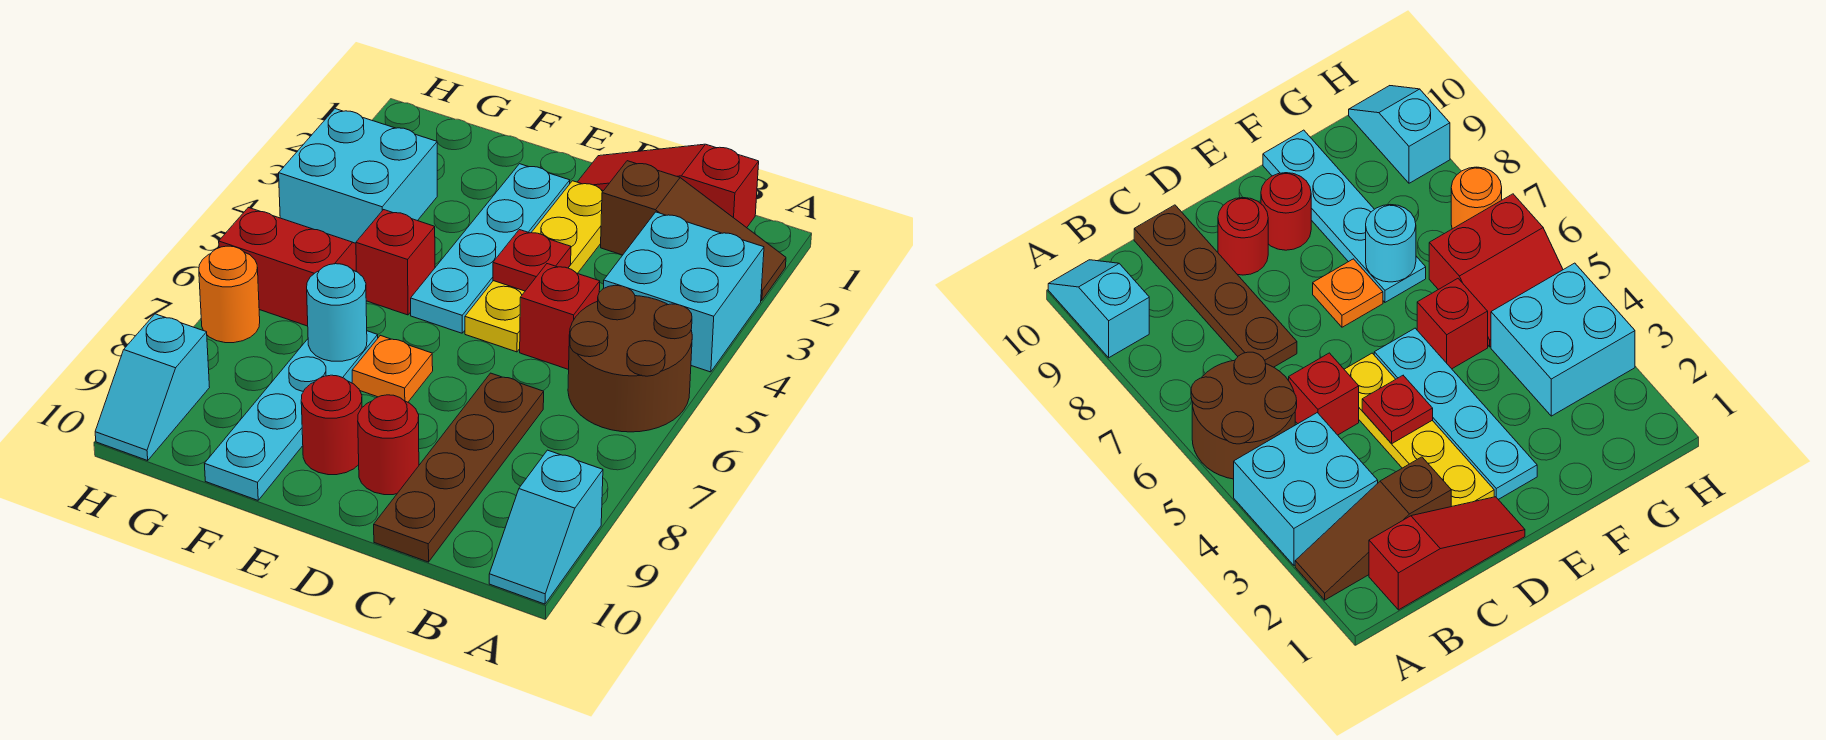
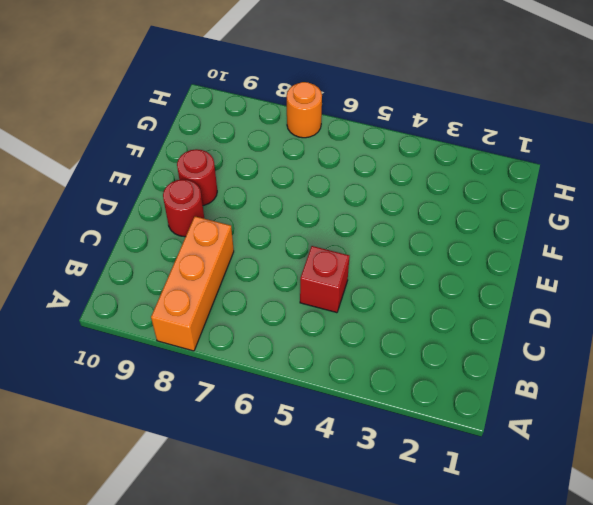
orange 1x3 brick [151,216,234,351] -> brown 1x4 plate [374,373,544,562]
none -> brown 1x3 slope [601,161,786,301]
none -> cyan 2x2 brick [603,212,764,372]
none -> brown 2x2 round brick [568,285,692,432]

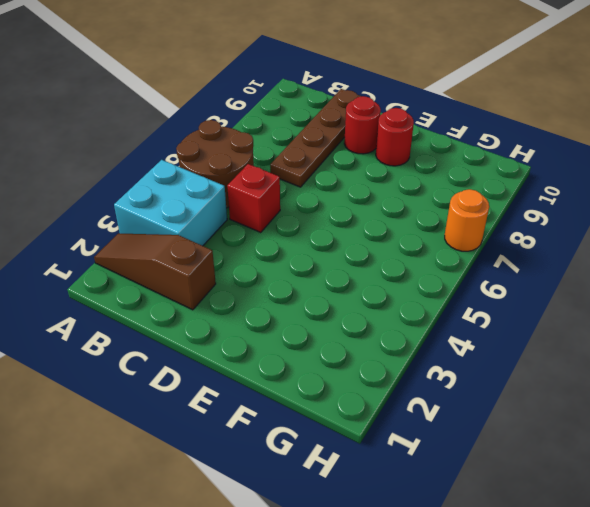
none -> cyan 1x2 slope [489,450,603,604]
none -> red 1x3 slope [578,144,759,228]
none -> yellow 1x4 plate [465,181,603,352]

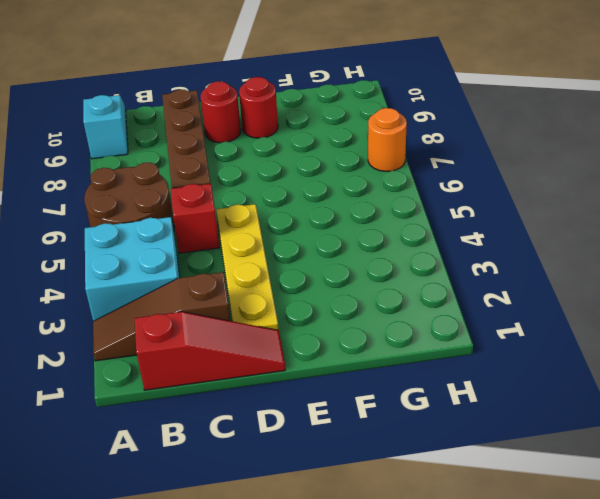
none -> cyan 1x4 plate [411,164,570,333]
none -> orange 1x1 plate [352,335,433,402]
none -> red 1x1 brick [356,210,435,315]

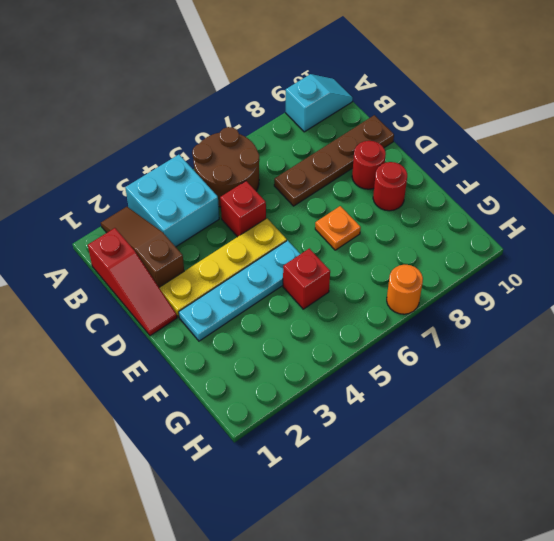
none -> cyan 1x4 plate [204,331,378,500]
none -> cyan 2x2 brick [279,109,437,243]
none -> red 2x2 slope [219,207,356,326]

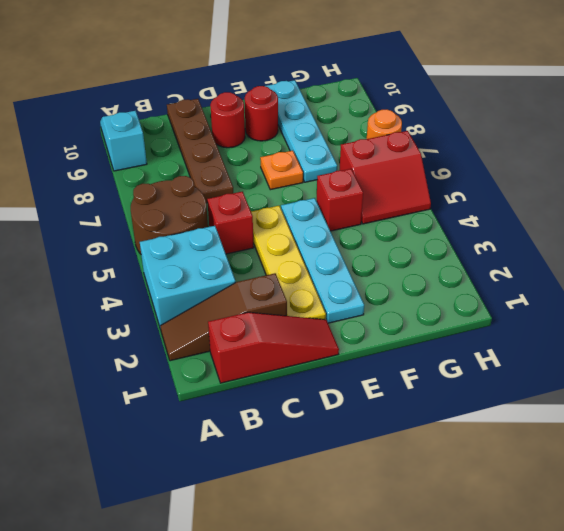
none -> cyan 2x2 brick [279,109,437,243]
none -> cyan 1x2 slope [95,314,210,460]
none -> red 1x1 plate [493,230,571,291]

